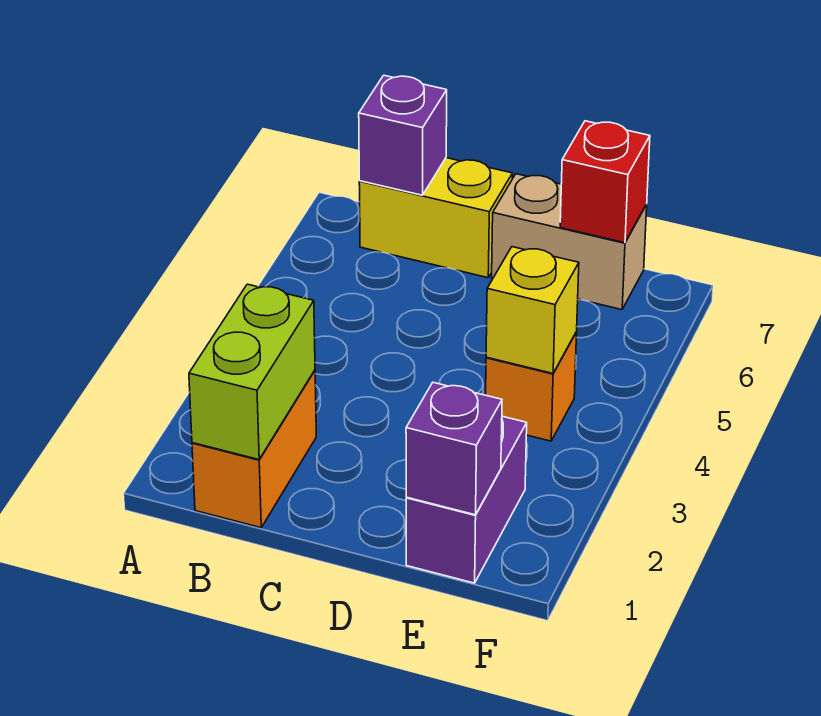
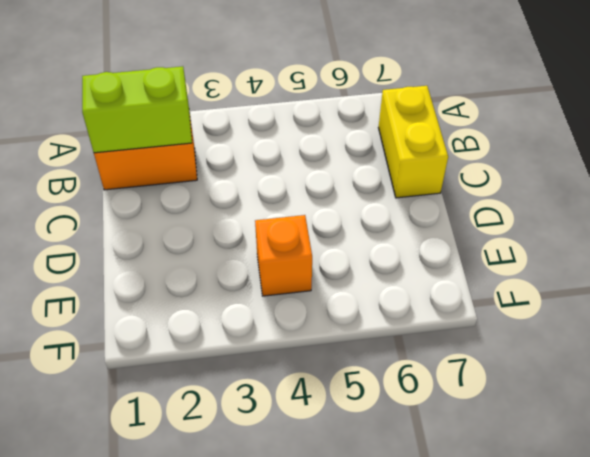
none -> tan 1x2 brick [492,174,647,310]
none -> purple 1x2 brick [406,416,527,583]

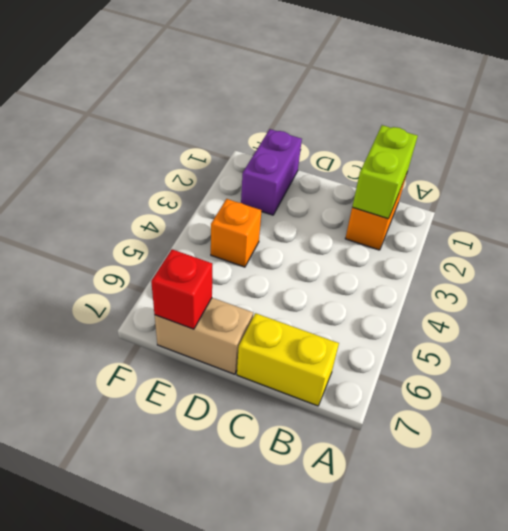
none -> purple 1x1 brick [359,75,447,195]
none -> purple 1x1 brick [406,383,502,515]

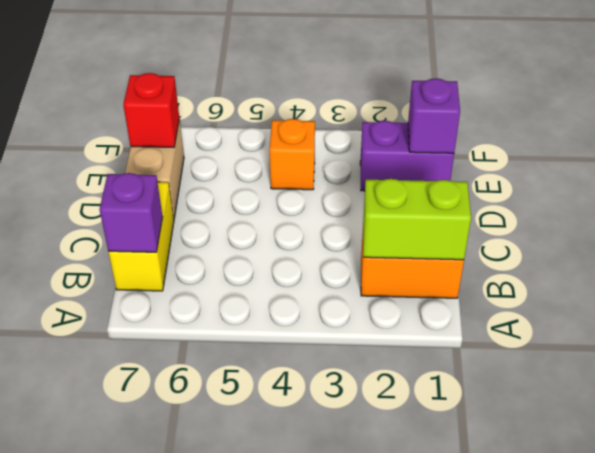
none -> yellow 1x1 brick [486,247,579,373]

